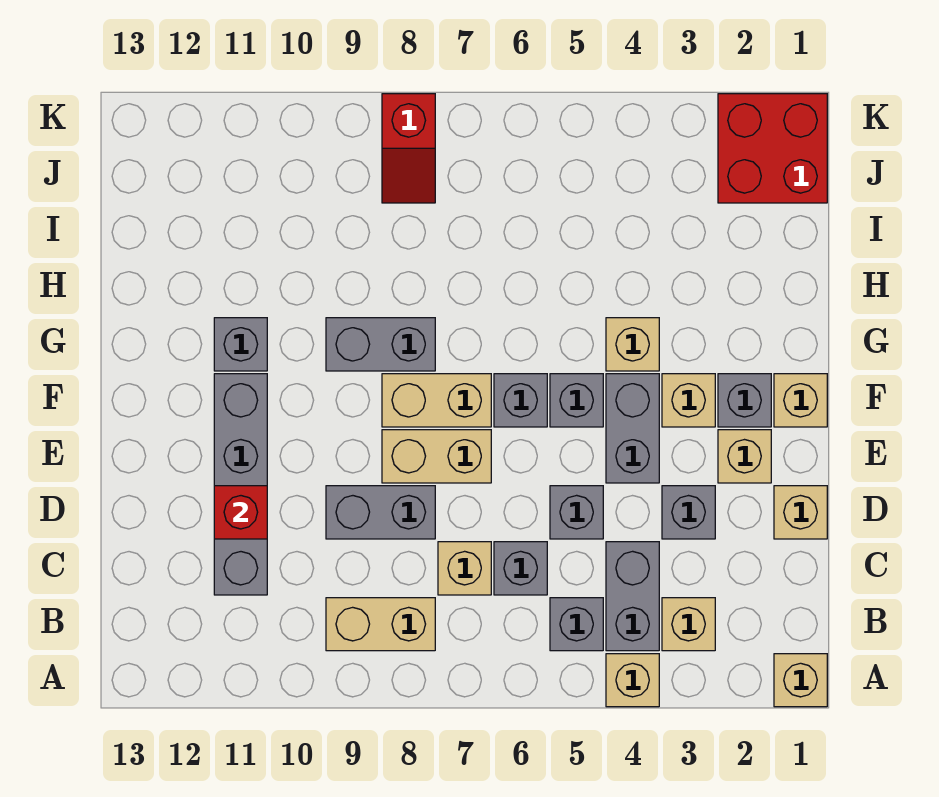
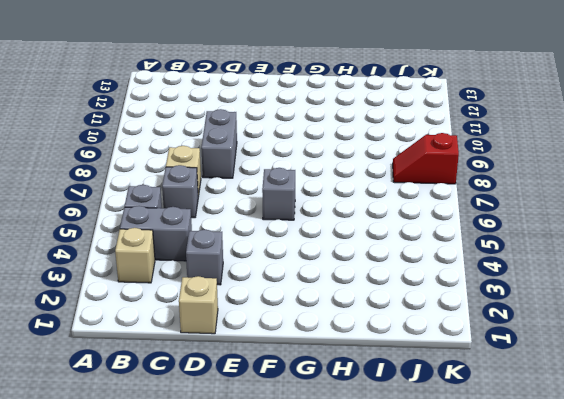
none -> tan 1x1 brick [774,654,827,707]
none -> tan 1x1 brick [606,654,659,707]
none -> tan 1x2 brick [326,598,435,651]

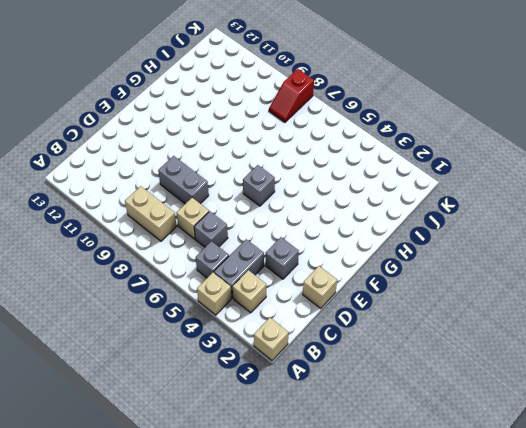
none -> grey 1x4 brick [214,374,267,595]
none -> grey 1x1 brick [550,486,603,539]
none -> tan 1x1 brick [718,430,771,483]

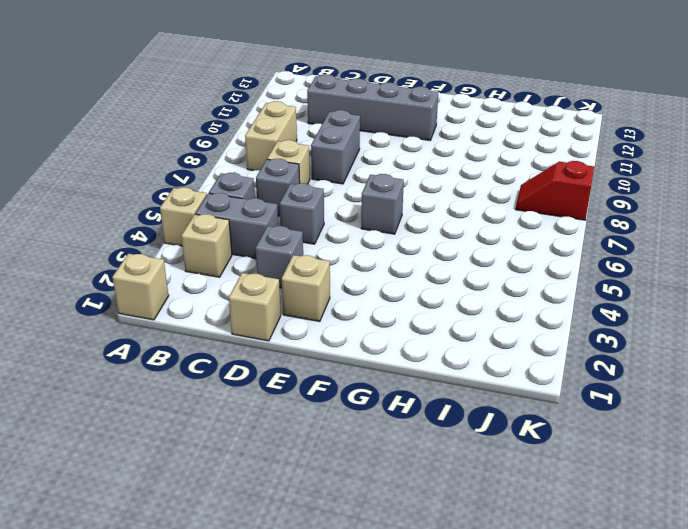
none -> grey 1x2 brick [606,374,659,483]
none -> tan 1x2 brick [382,430,491,483]
none -> tan 1x1 brick [774,374,827,427]

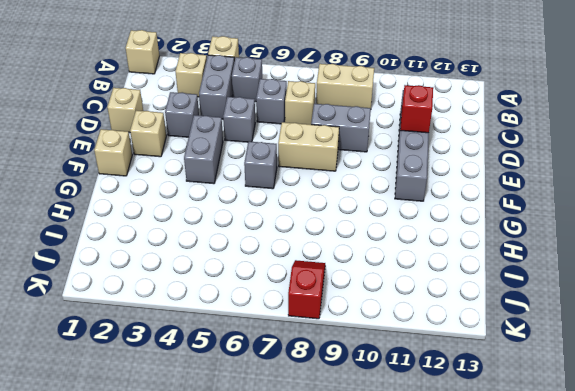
none -> grey 1x1 brick [718,374,771,427]
none -> tan 1x1 brick [662,374,715,427]
none -> grey 1x1 brick [550,374,603,427]

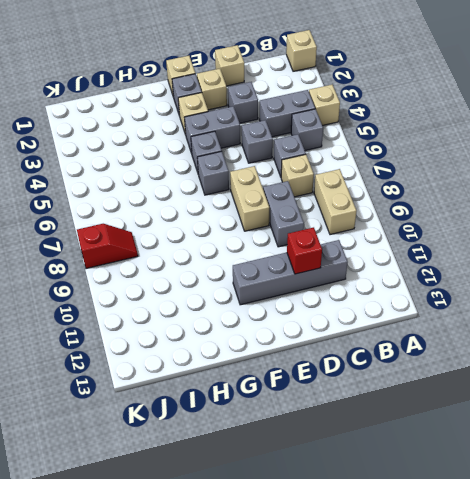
none -> tan 1x1 brick [662,598,715,651]
none -> tan 1x2 brick [382,374,491,427]
none -> tan 1x1 brick [606,318,659,371]

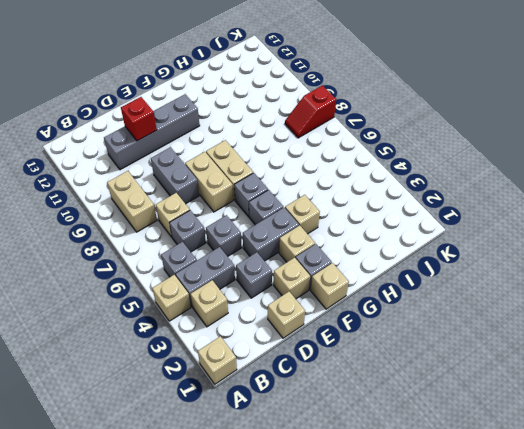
none -> grey 1x2 brick [326,318,435,371]
none -> grey 1x1 brick [214,318,267,371]
none -> red 2x2 brick [718,94,827,203]

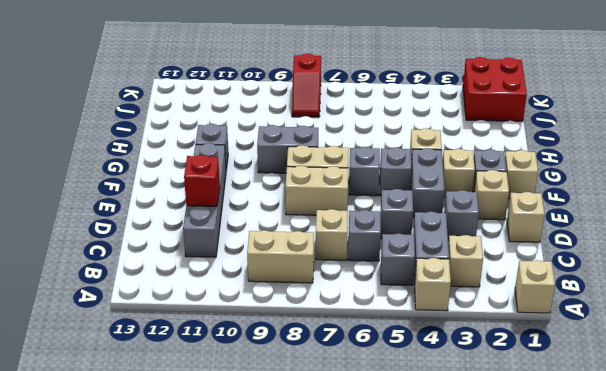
none -> grey 1x2 brick [326,486,435,539]

